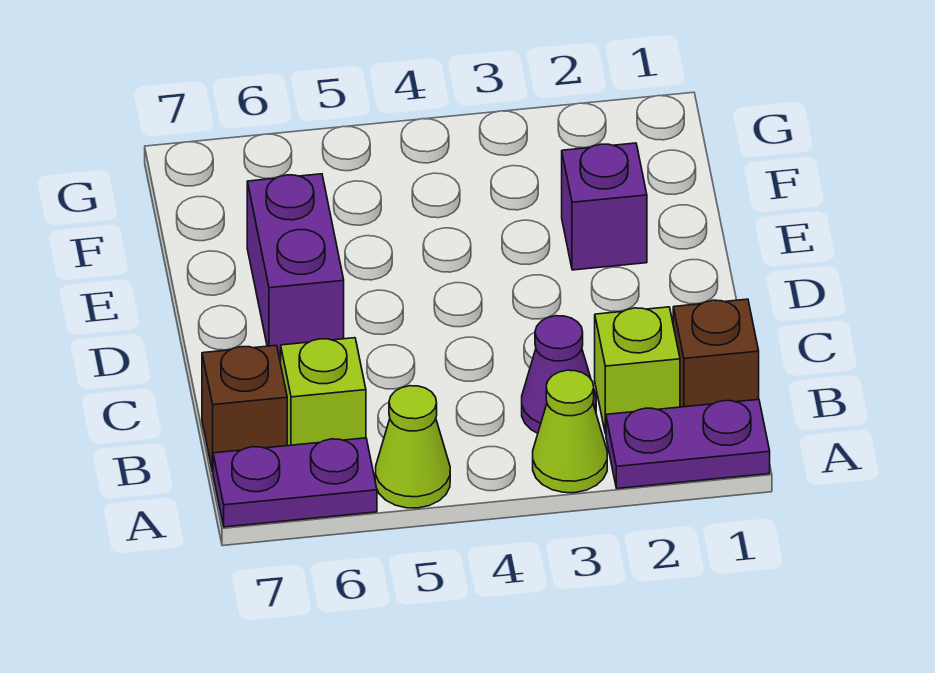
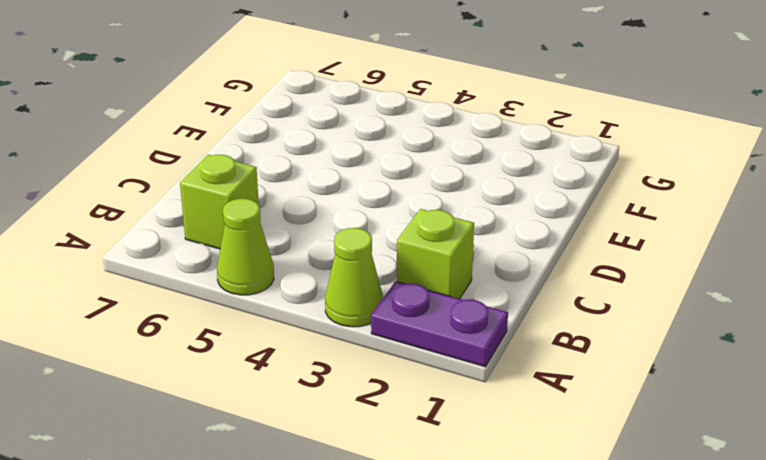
none -> purple 1x2 plate [213,438,377,527]
none -> brown 1x1 brick [673,299,759,407]

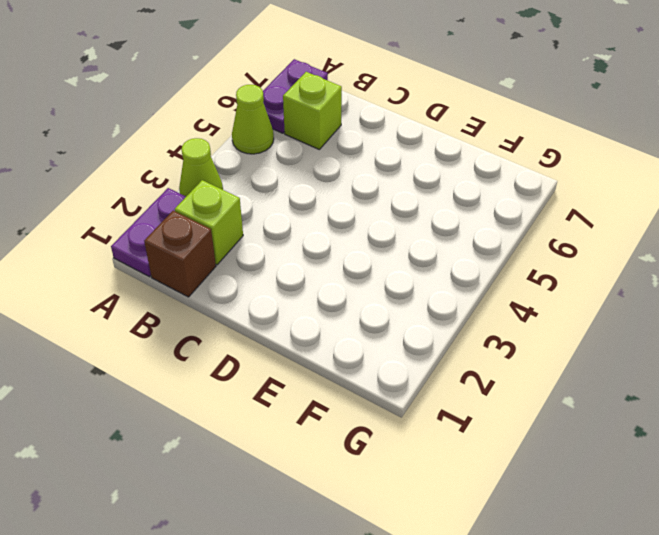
none -> purple 1x1 cone [522,316,596,433]
none -> brown 1x1 brick [202,345,287,472]

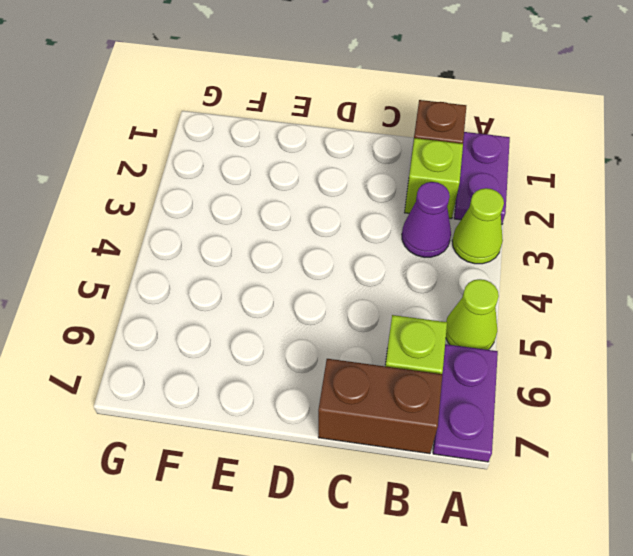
brown 1x2 brick [318,359,442,454] -> brown 1x1 brick [202,345,287,472]
none -> purple 1x2 brick [247,174,344,354]
none -> purple 1x1 brick [562,143,647,270]

